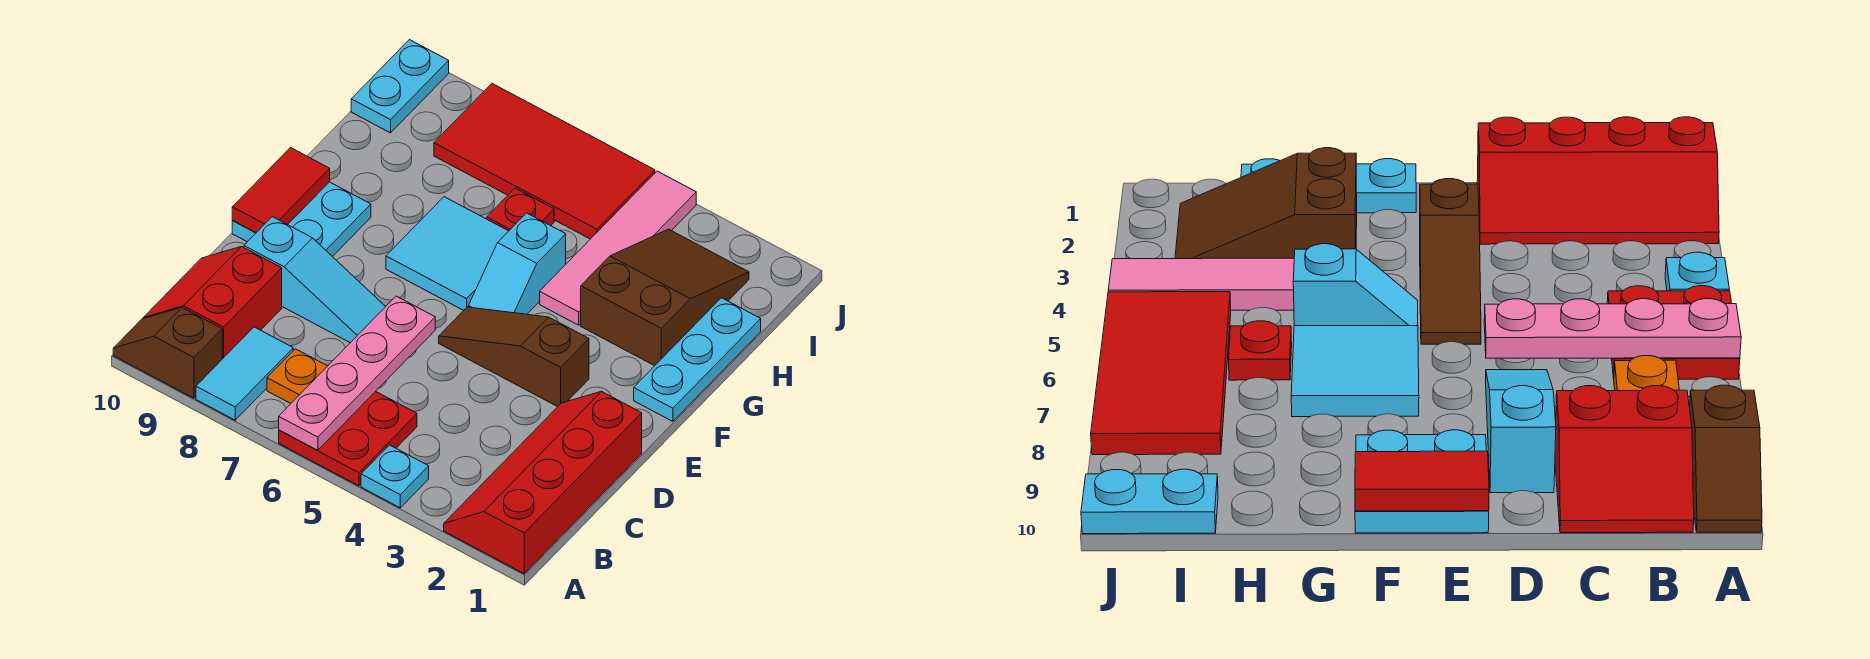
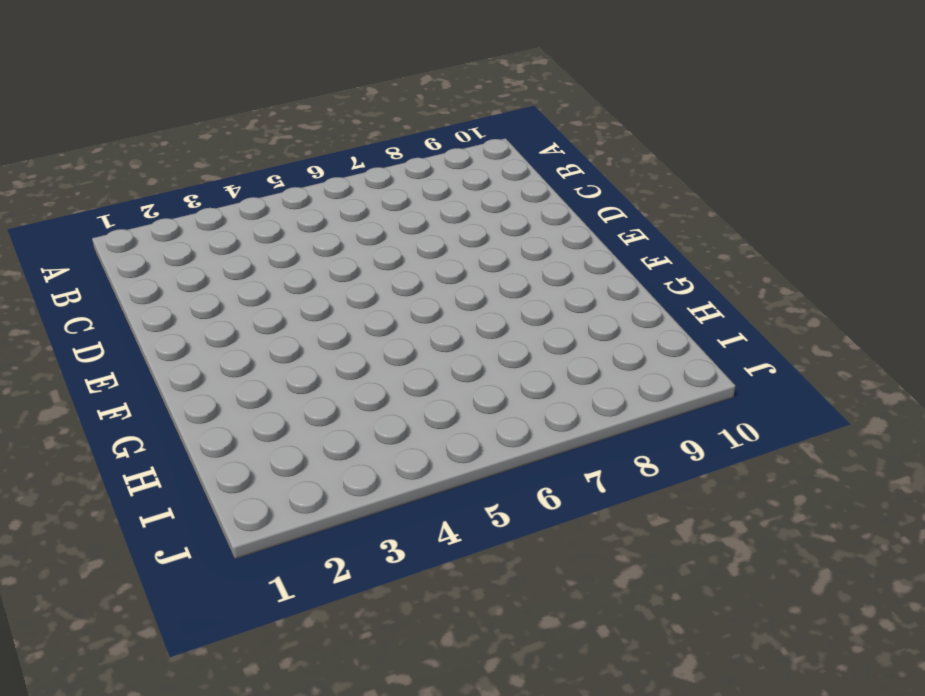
none -> red 2x4 slope [444,391,642,574]
none -> cyan 1x1 plate [361,445,429,508]
none -> red 2x2 plate [279,391,417,486]

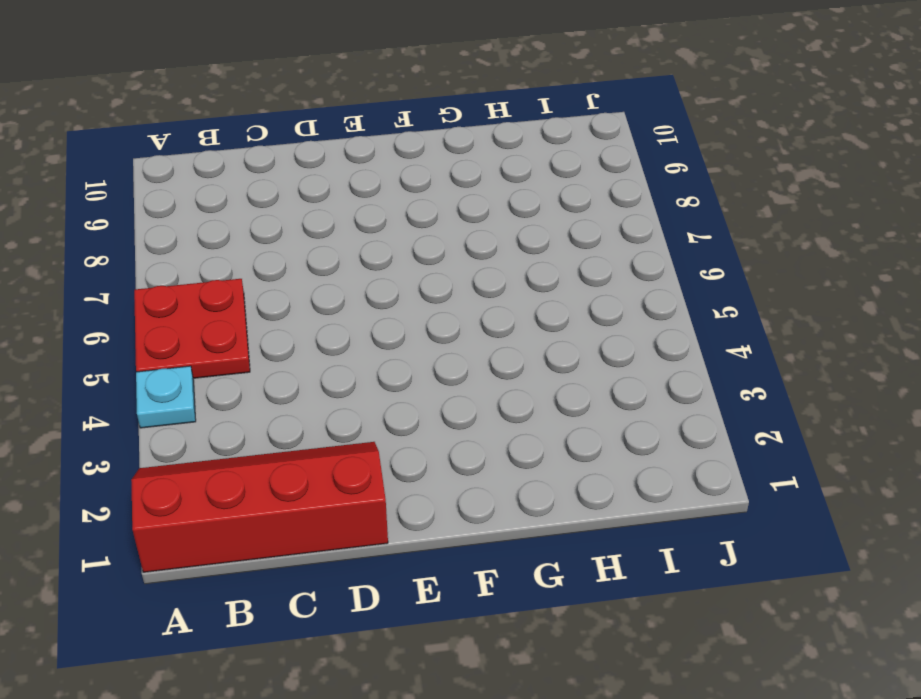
none -> cyan 1x2 tile [196,327,293,420]
none -> brown 1x2 slope [113,308,222,398]
none -> orange 1x1 plate [267,349,327,404]

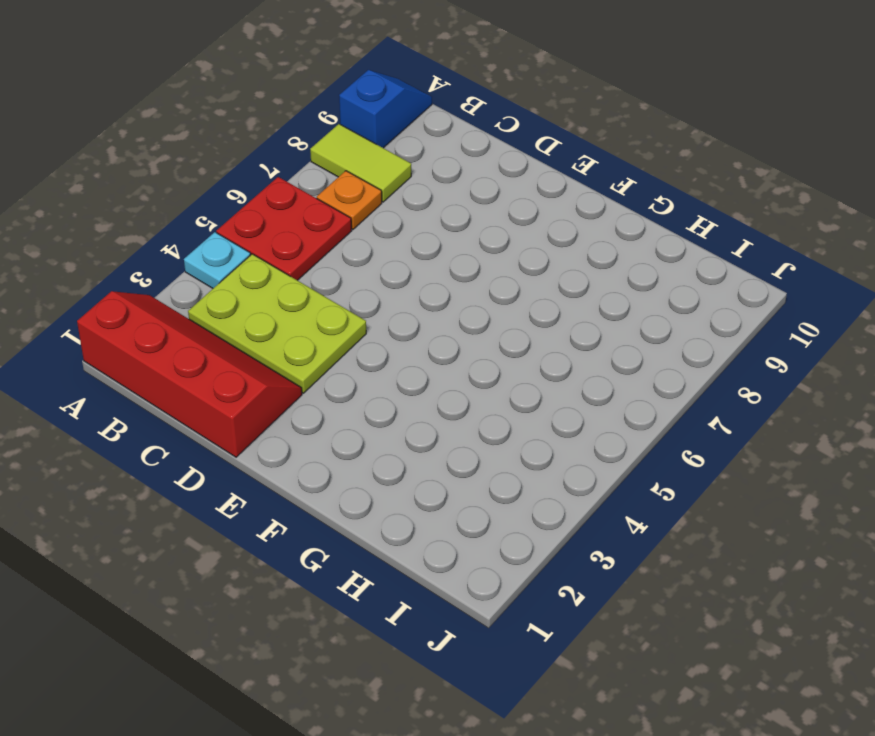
lime 1x2 tile [310,124,411,202] -> cyan 1x2 tile [196,327,293,420]
blue 1x2 slope [339,70,432,148] -> brown 1x2 slope [113,308,222,398]
lime 2x3 plate [188,254,366,393] -> none
none -> red 2x2 slope [143,247,282,359]
none -> cyan 1x3 slope [244,217,386,343]
none -> brown 1x3 slope [439,307,589,407]

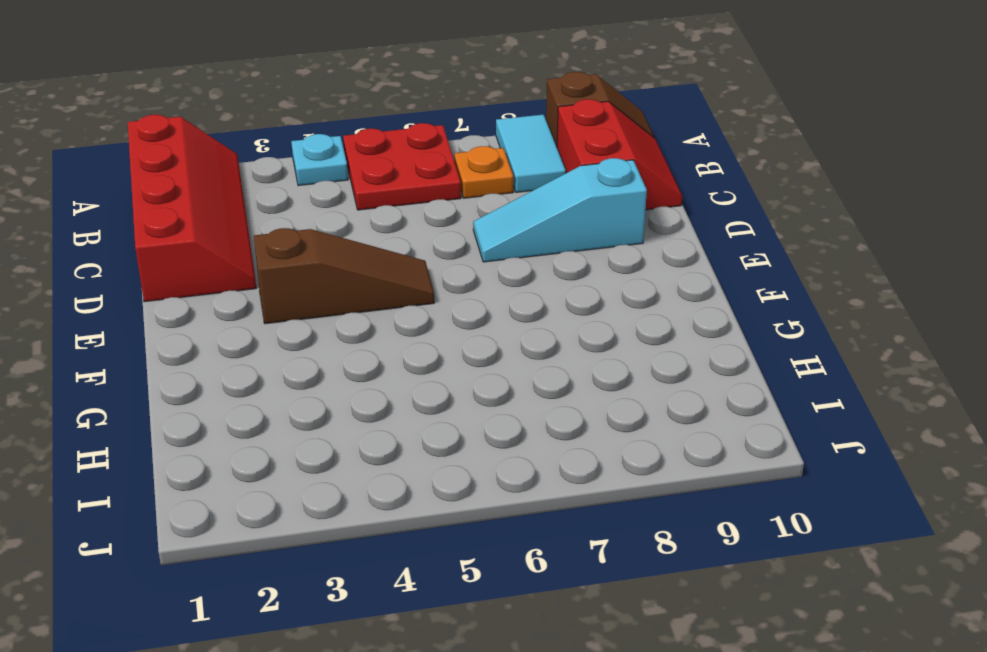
none -> cyan 2x2 plate [232,182,371,257]
none -> cyan 1x3 plate [634,298,761,421]
none -> cyan 1x2 slope [468,213,566,314]

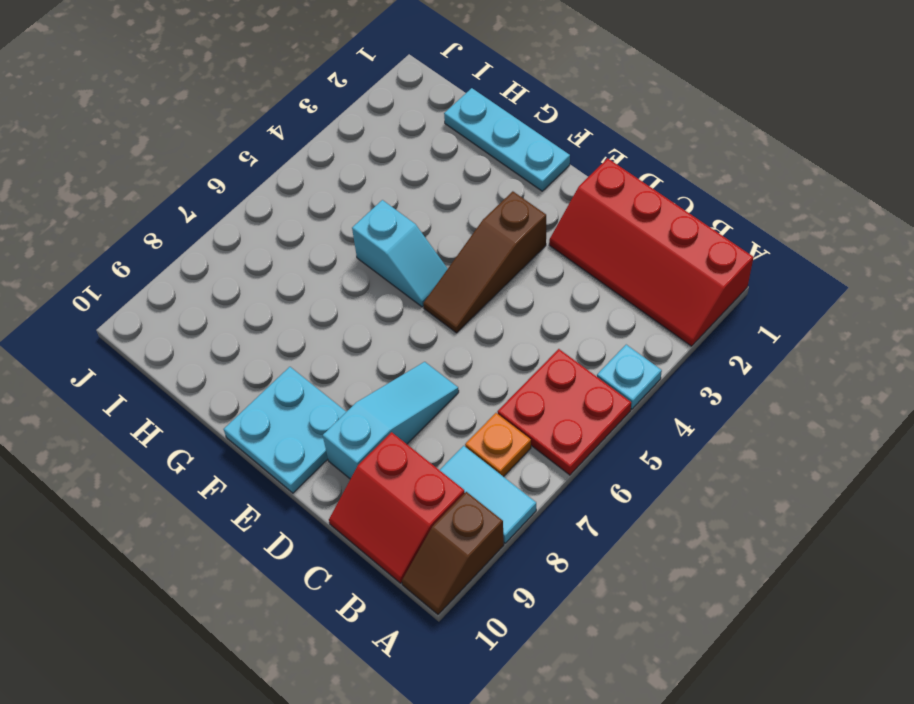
none -> cyan 2x2 tile [386,197,508,310]
none -> brown 2x3 slope [581,229,749,366]
none -> pink 1x4 tile [540,171,696,325]

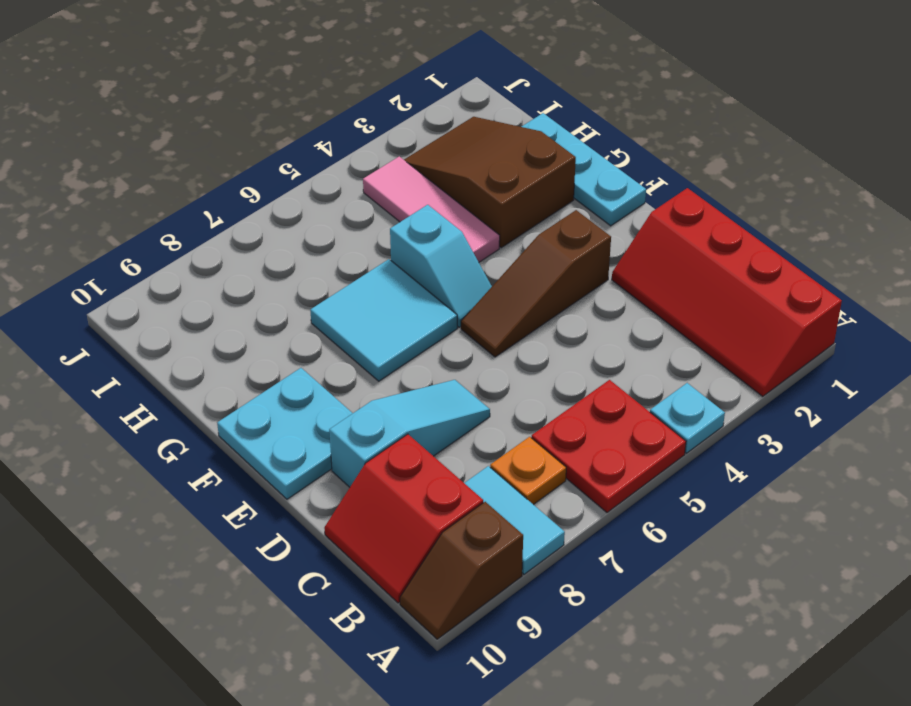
pink 1x3 tile [363,156,500,262] -> pink 1x4 tile [540,171,696,325]
none -> red 1x1 plate [487,188,554,231]
none -> red 2x4 tile [434,84,655,239]
none -> cyan 1x2 plate [351,40,449,133]

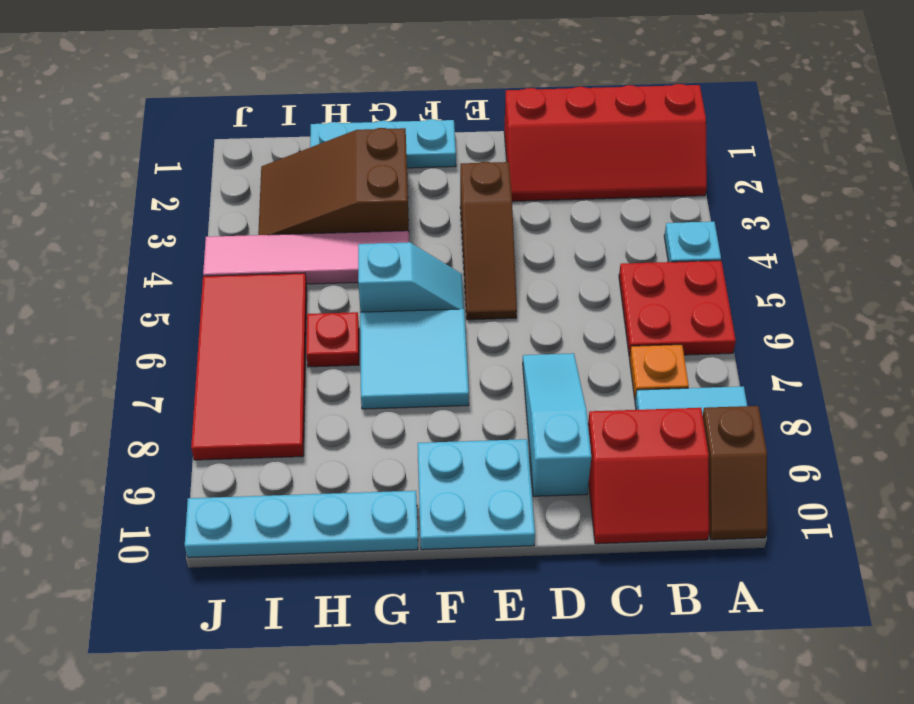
cyan 1x4 plate [185,491,418,558] -> cyan 1x2 plate [351,40,449,133]
none -> pink 1x4 plate [279,296,435,450]
none -> red 1x2 tile [232,148,330,233]

